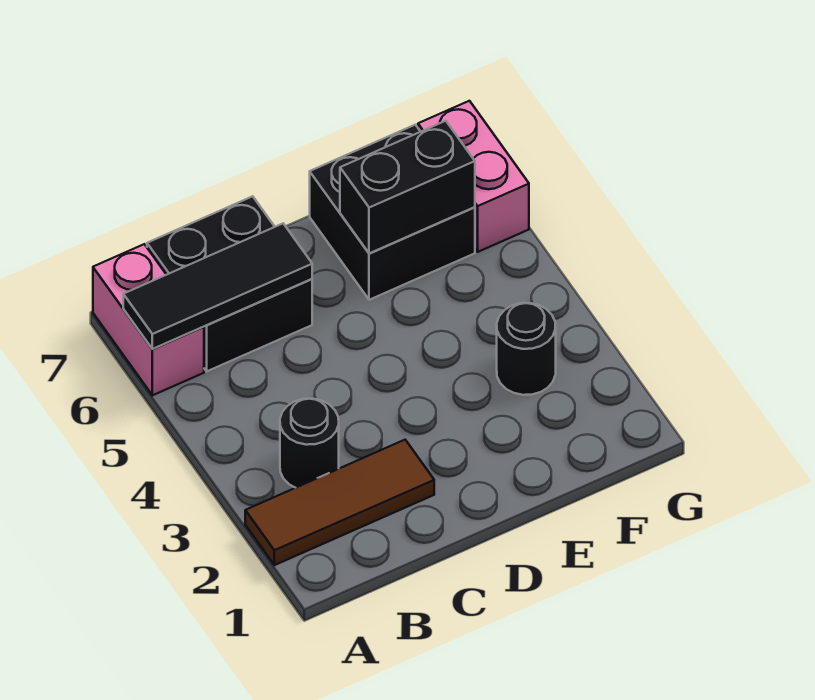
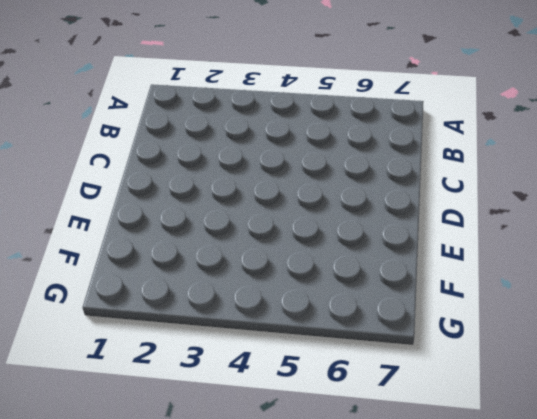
none -> brown 1x3 tile [245,440,434,565]
none -> pink 1x2 brick [93,244,204,395]

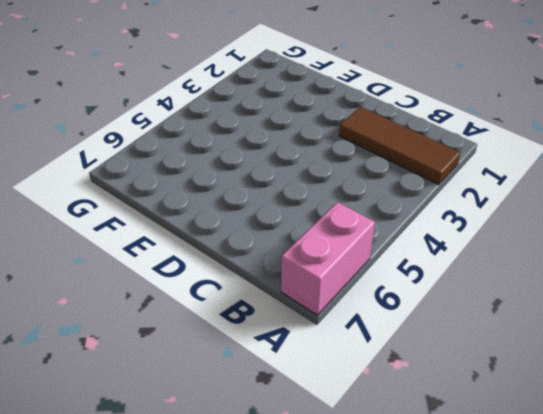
none -> black 1x1 round brick [280,399,339,488]
none -> black 2x2 brick [147,196,312,371]

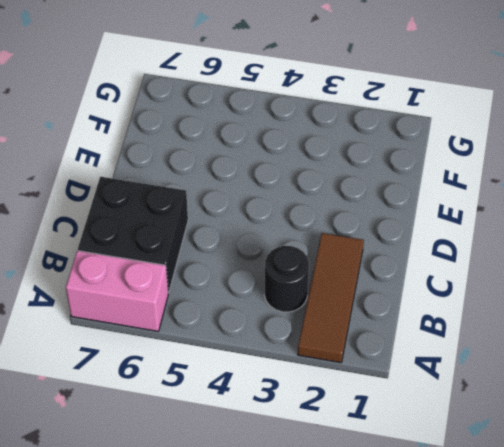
none -> black 2x2 brick [310,125,475,300]
none -> black 1x1 round brick [497,303,556,395]

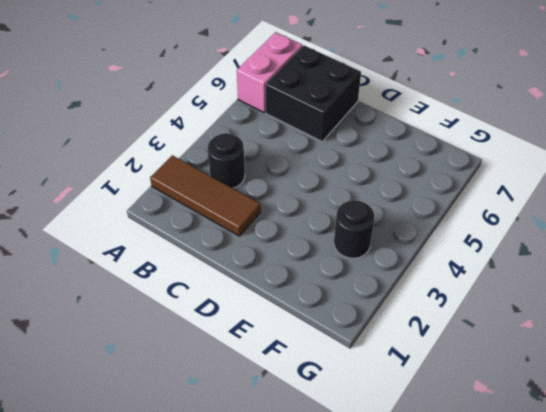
none -> black 2x2 brick [310,125,475,300]
none -> pink 1x2 brick [418,101,529,252]

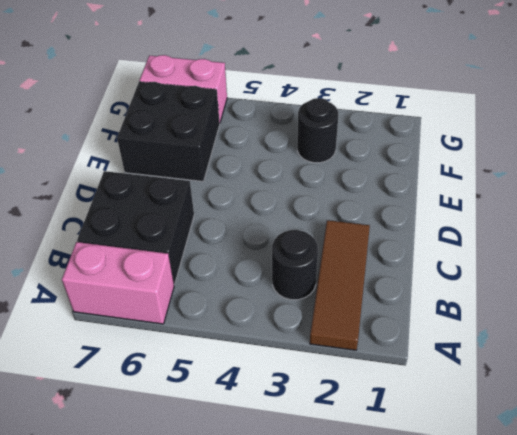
none -> black 1x3 tile [123,224,312,349]
none -> black 1x2 brick [340,121,475,253]

